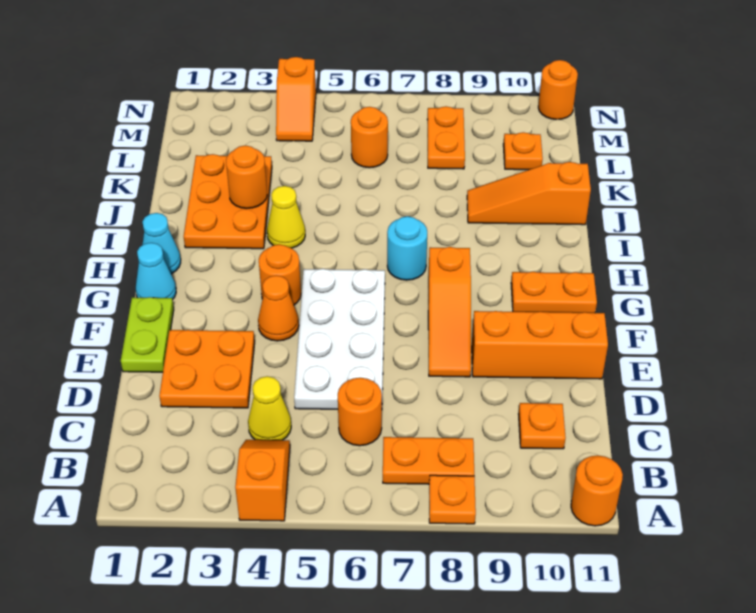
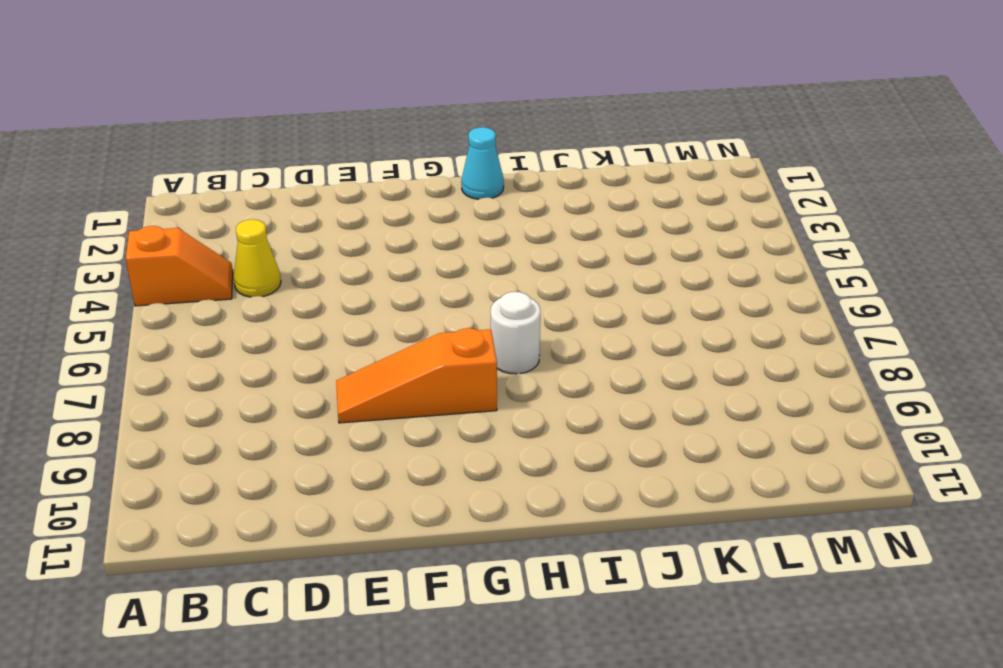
white 1x1 round brick [491,292,540,374] -> cyan 1x1 round brick [387,216,427,280]
none -> orange 1x1 plate [429,475,476,524]
none -> orange 1x1 round brick [571,455,623,526]
none -> orange 1x2 plate [383,437,474,484]

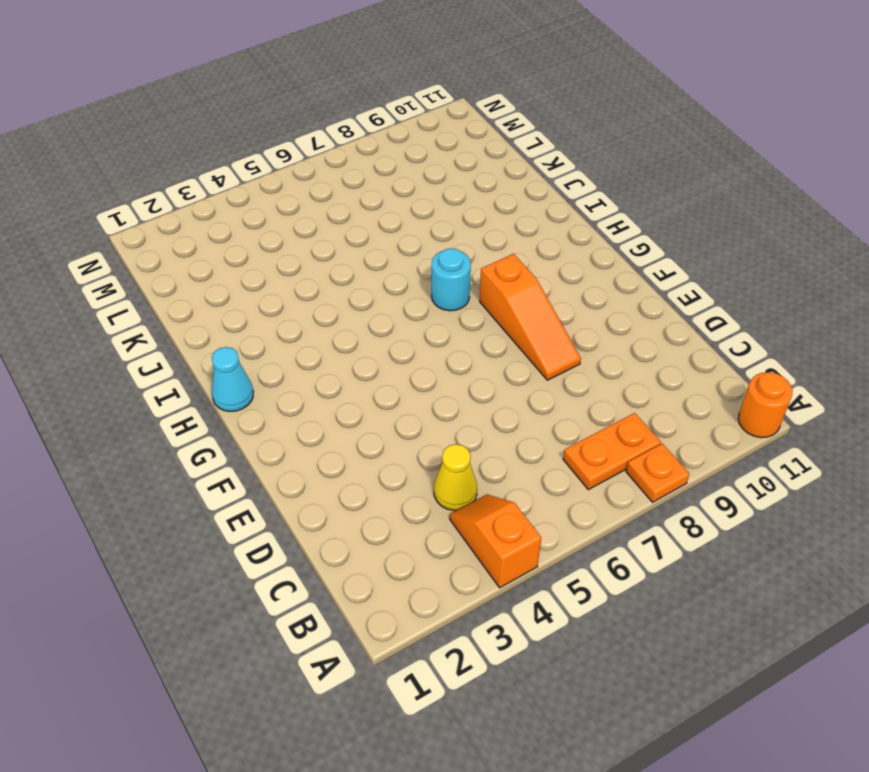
none -> orange 1x1 round brick [338,378,382,446]
none -> orange 1x1 plate [519,403,566,449]
none -> orange 2x2 plate [159,330,255,408]

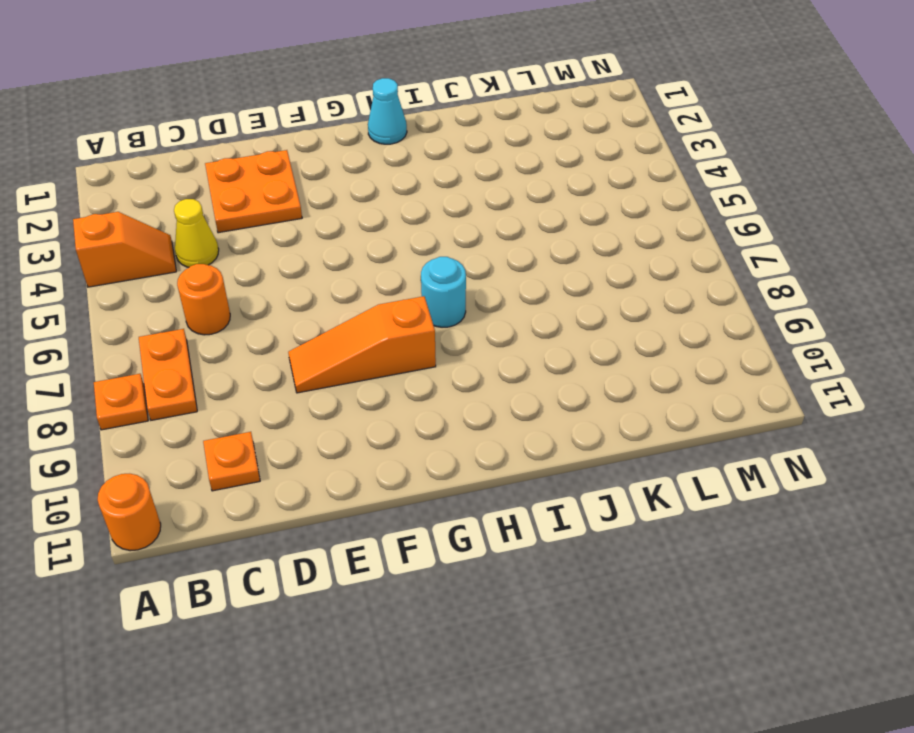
none -> white 2x4 plate [294,269,385,409]
none -> lime 1x2 plate [121,297,174,372]
none -> orange 1x3 brick [472,311,608,379]

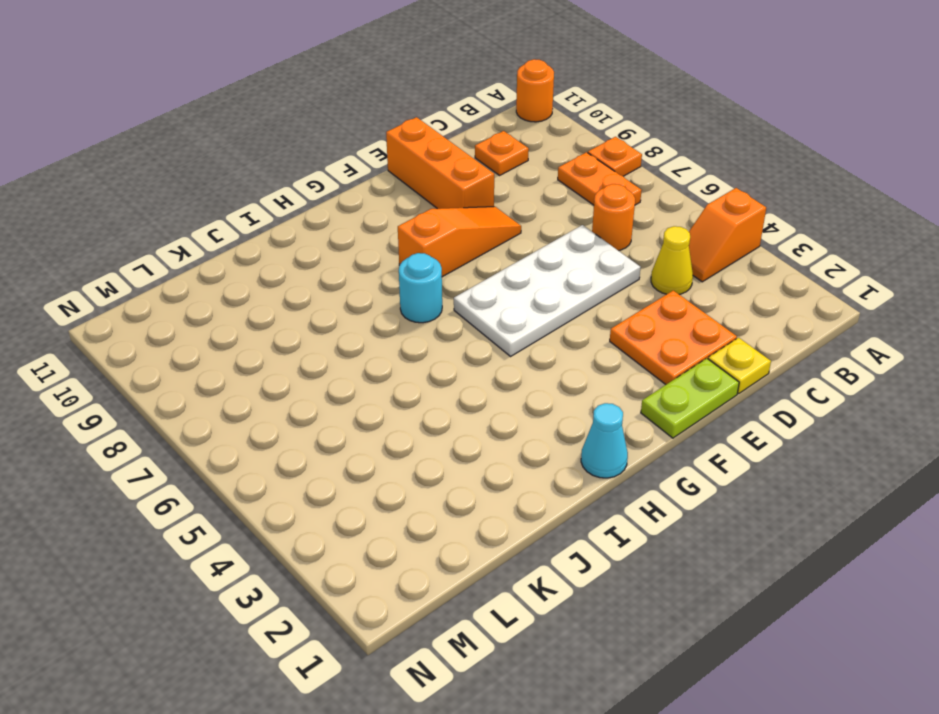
yellow 1x1 plate [708,338,771,394] -> none
none -> orange 1x1 cone [258,276,299,341]
none -> cyan 1x1 cone [136,243,176,300]
none -> orange 1x1 round brick [259,244,301,305]

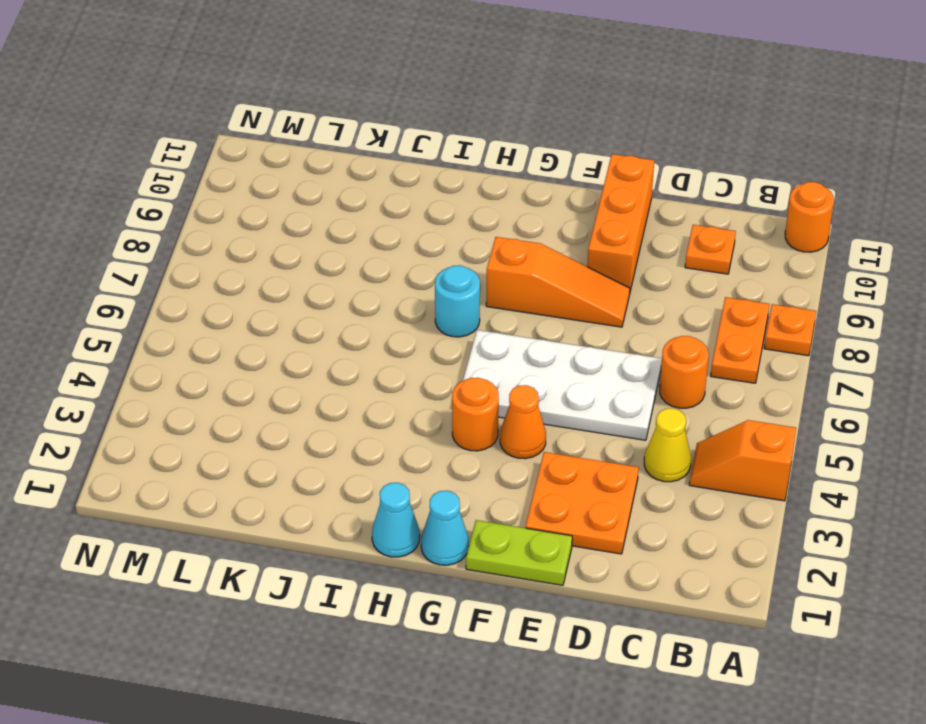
none -> orange 1x2 plate [511,272,597,313]
none -> orange 2x3 plate [184,154,272,249]
none -> yellow 1x1 cone [267,186,305,248]

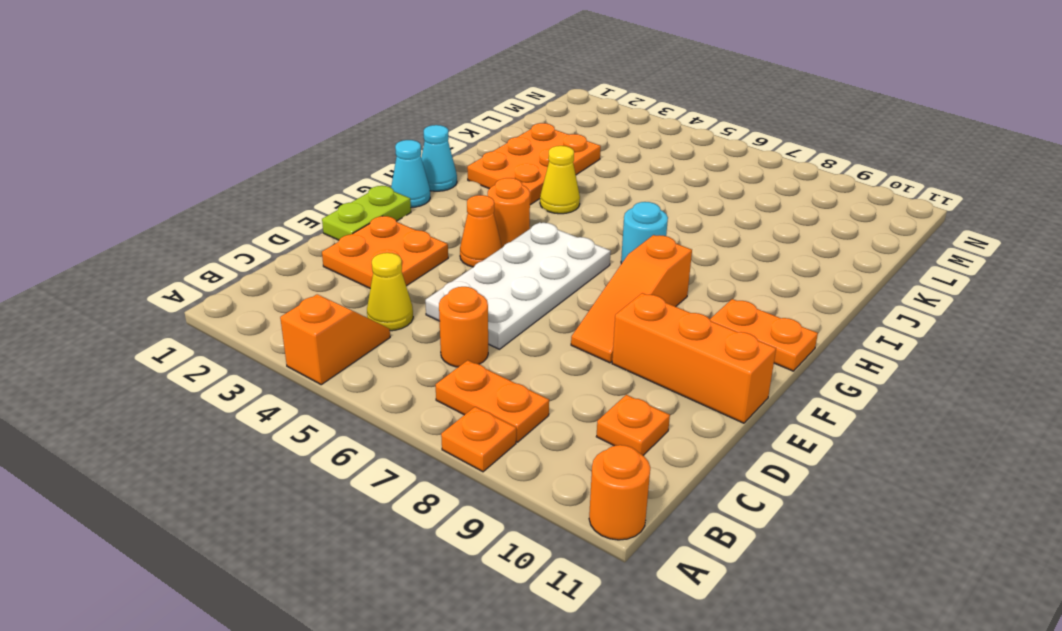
none -> orange 1x3 slope [467,162,591,225]
none -> orange 1x1 round brick [351,107,388,168]
none -> orange 1x2 plate [427,106,465,169]

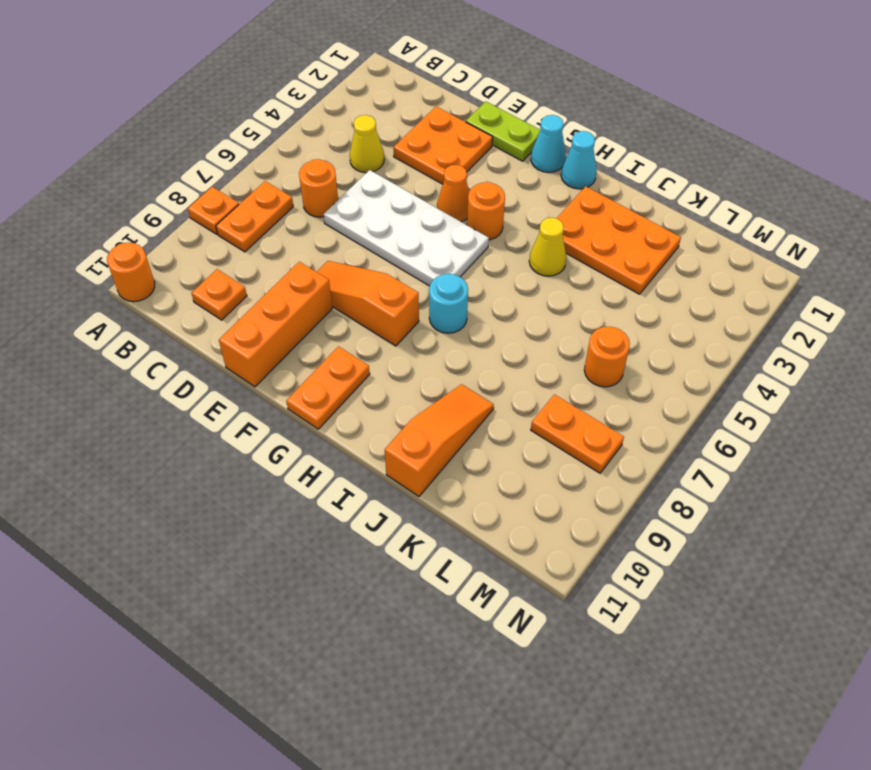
none -> orange 1x2 slope [235,440,290,521]
none -> orange 1x1 plate [503,132,543,170]
none -> orange 1x2 slope [276,57,316,141]

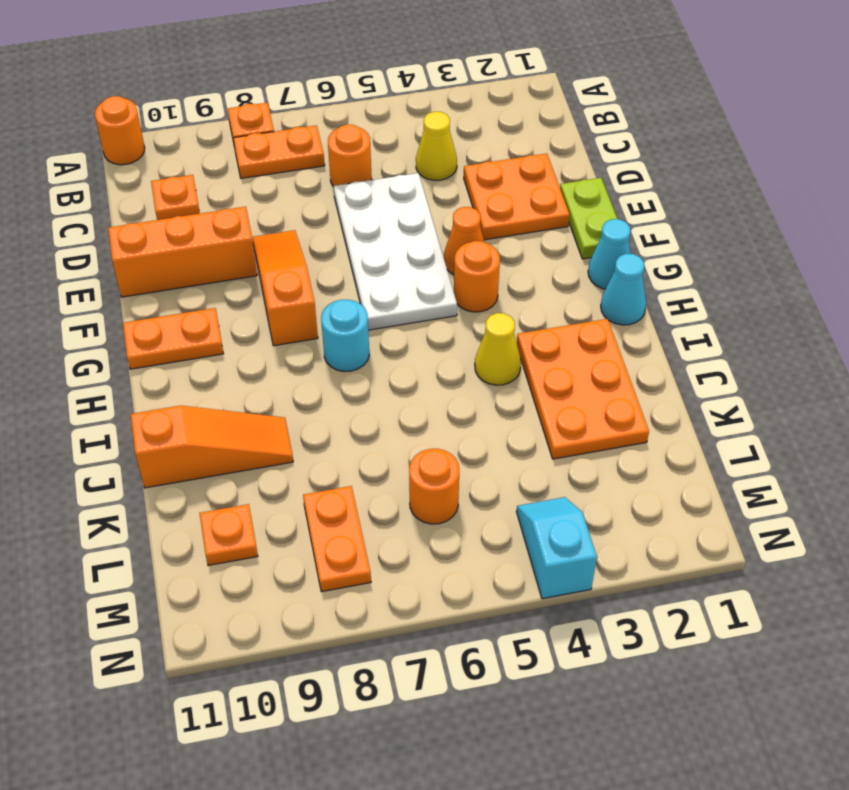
cyan 1x2 slope [517,497,597,599] -> orange 1x2 slope [276,57,316,141]
none -> orange 1x2 slope [235,440,290,521]
none -> orange 1x1 round brick [538,60,578,120]
none -> orange 1x1 round brick [226,146,267,208]

